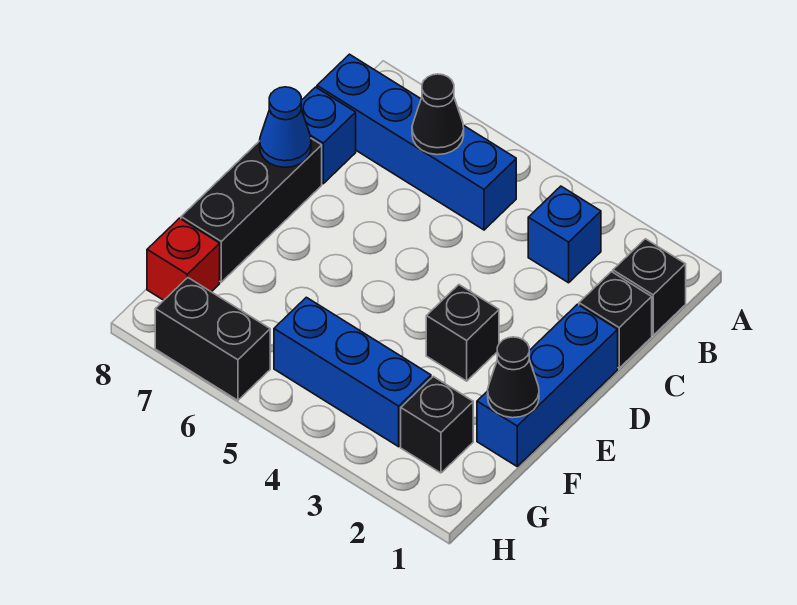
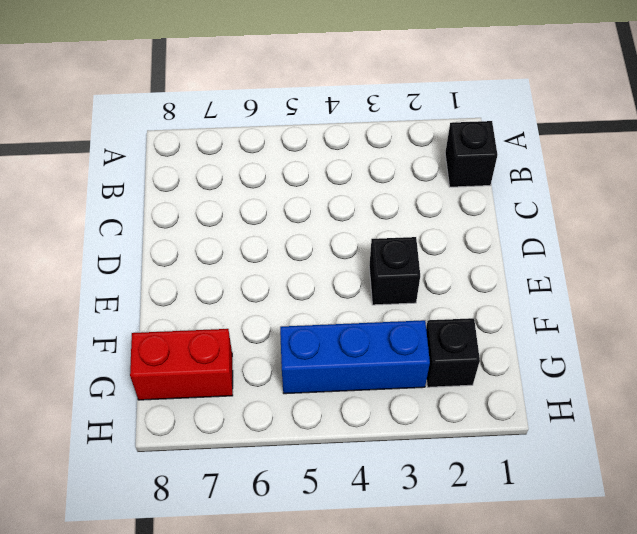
red 1x2 brick [130,329,233,400] -> red 1x1 brick [147,218,220,300]
none -> blue 1x1 brick [528,186,601,283]
none -> blue 1x4 brick [317,54,516,230]
none -> black 1x1 brick [579,272,652,368]

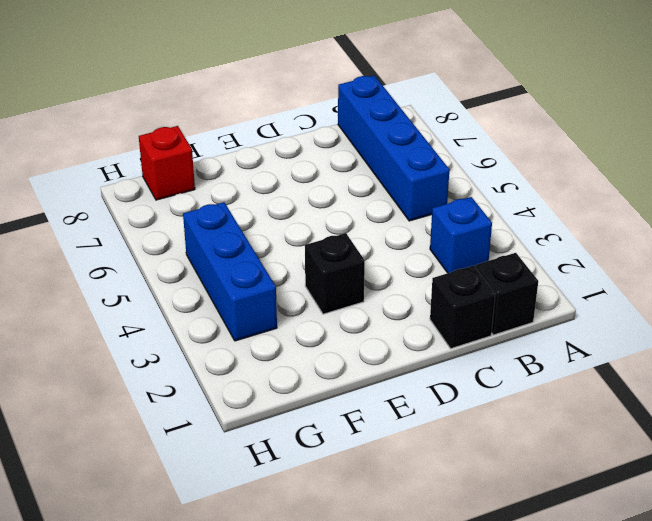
none -> blue 1x1 brick [301,87,356,184]
none -> blue 1x3 brick [477,304,618,466]
none -> black 1x3 brick [181,139,322,282]

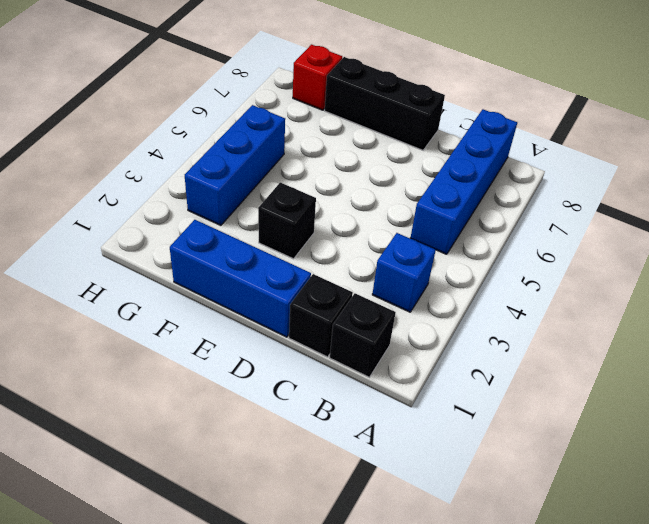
none -> blue 1x1 brick [301,87,356,184]
none -> black 1x1 brick [401,376,473,473]
none -> black 1x2 brick [155,278,270,400]

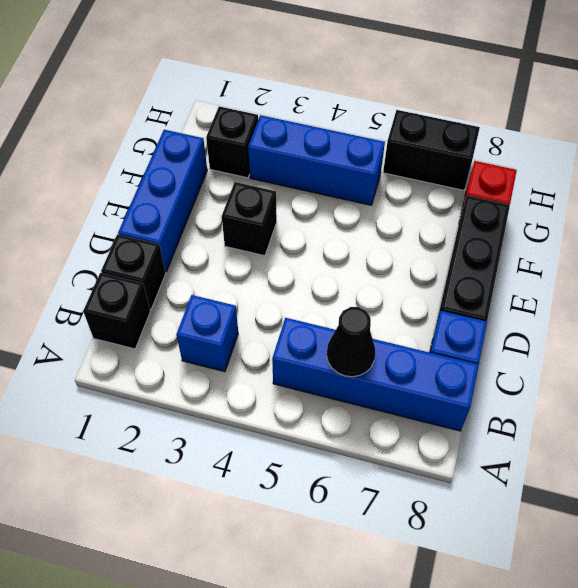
none -> blue 1x1 cone [260,87,311,167]
none -> black 1x1 cone [488,337,539,418]

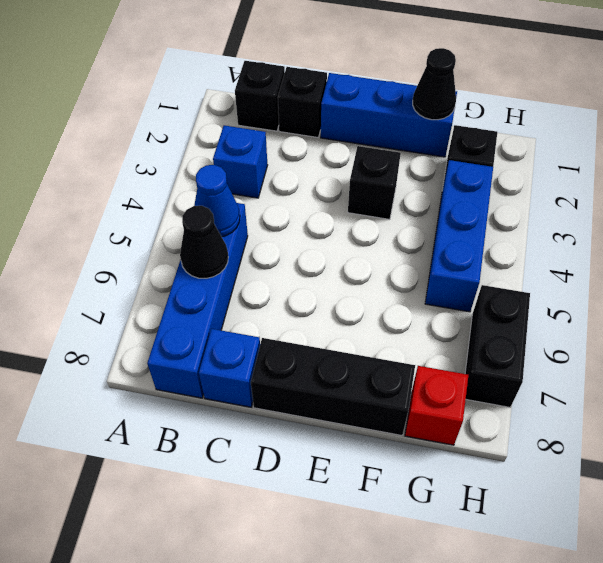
blue 1x1 cone [194,165,240,237] -> blue 1x1 cone moved to [260,87,311,167]

